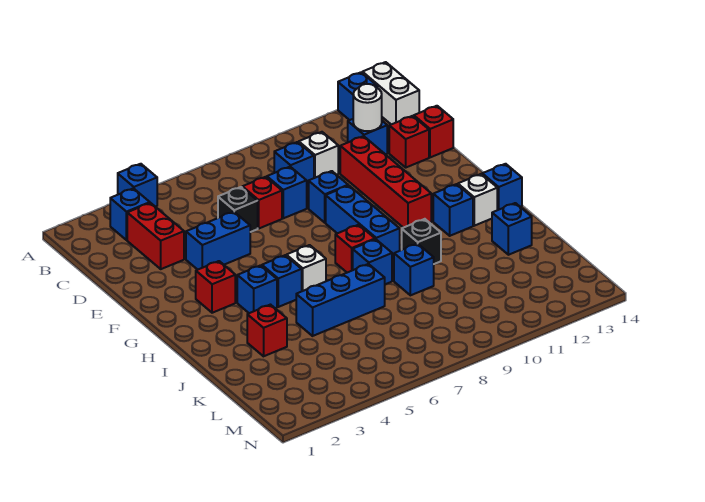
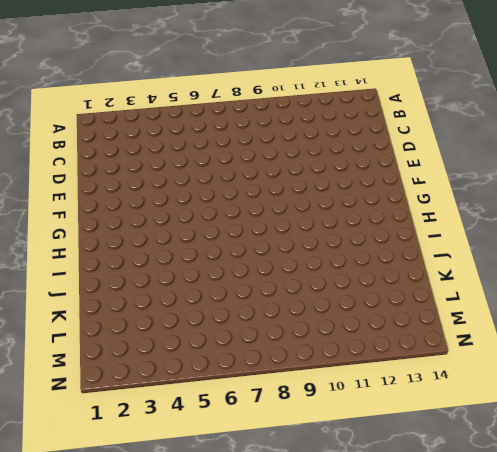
none -> blue 1x1 brick [118,164,157,207]
none -> blue 1x1 brick [338,72,378,120]
none -> white 1x2 brick [362,62,419,124]
none -> blue 1x1 brick [110,188,150,240]

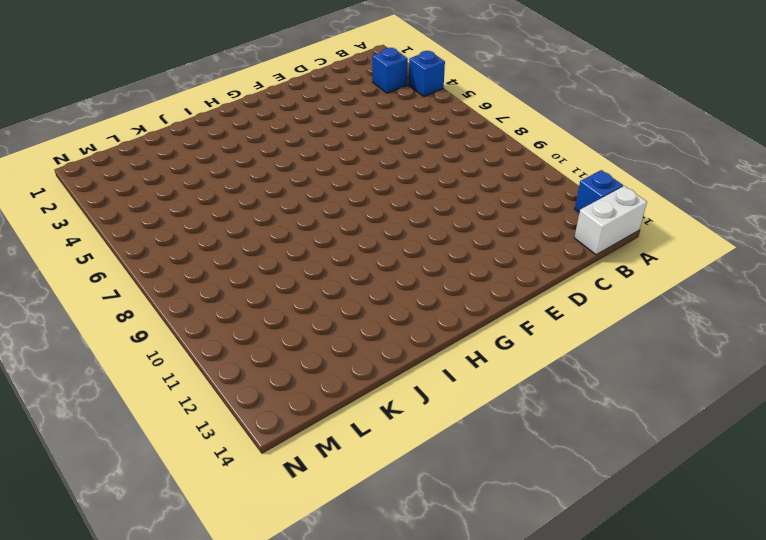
none -> red 1x2 brick [127,203,184,269]
none -> blue 1x1 brick [274,142,314,187]
none -> white 1x1 brick [299,132,338,178]
none -> blue 1x1 brick [348,119,387,155]

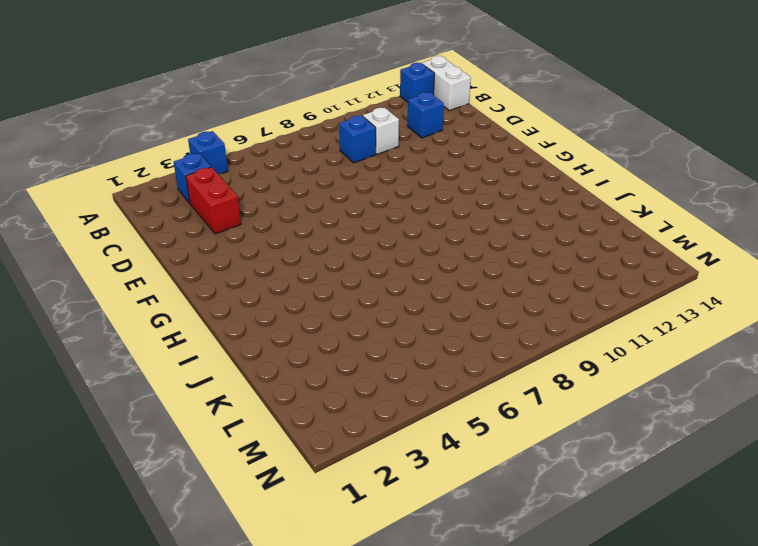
none -> black 1x1 brick [218,187,258,232]
none -> red 1x1 brick [242,177,282,228]
none -> blue 1x1 brick [267,167,307,218]
none -> red 1x4 brick [340,136,431,228]

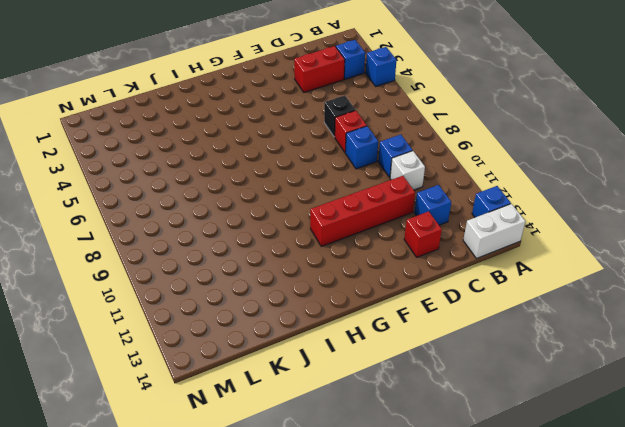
none -> red 1x1 brick [414,106,453,157]
none -> blue 1x2 brick [186,212,250,270]
none -> blue 1x1 brick [309,171,348,223]
none -> blue 1x3 brick [326,186,400,260]

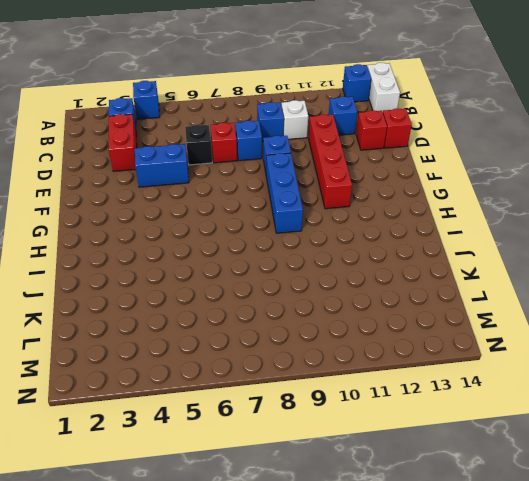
none -> red 1x1 brick [196,261,235,313]
none -> blue 1x1 brick [237,265,277,313]
none -> blue 1x1 brick [262,255,302,307]
none -> white 1x1 brick [286,245,326,291]

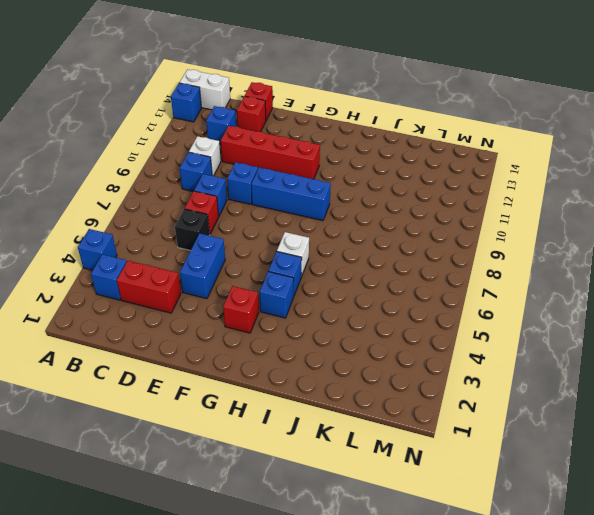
none -> red 1x1 brick [335,225,375,273]
none -> blue 1x1 brick [433,184,473,236]
none -> white 1x1 brick [458,174,497,226]
none -> blue 1x1 brick [482,164,522,210]

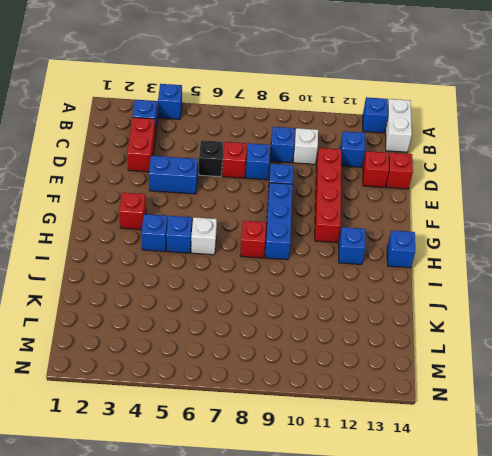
none -> white 1x1 brick [458,174,497,226]
none -> blue 1x1 brick [353,239,392,284]
none -> black 1x1 brick [402,219,441,264]
none -> red 1x1 brick [247,305,287,356]

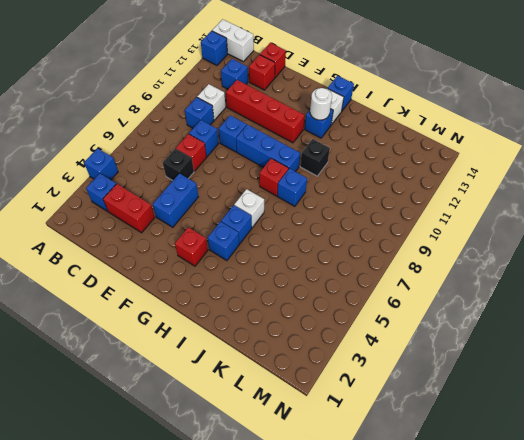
white 1x1 round brick [310,88,332,120] -> white 1x1 round brick moved to [353,84,382,131]
none -> red 1x1 brick [247,305,287,356]
none -> blue 1x3 brick [296,264,385,336]
none -> blue 1x1 brick [394,244,434,295]
none -> blue 1x1 brick [492,203,532,255]

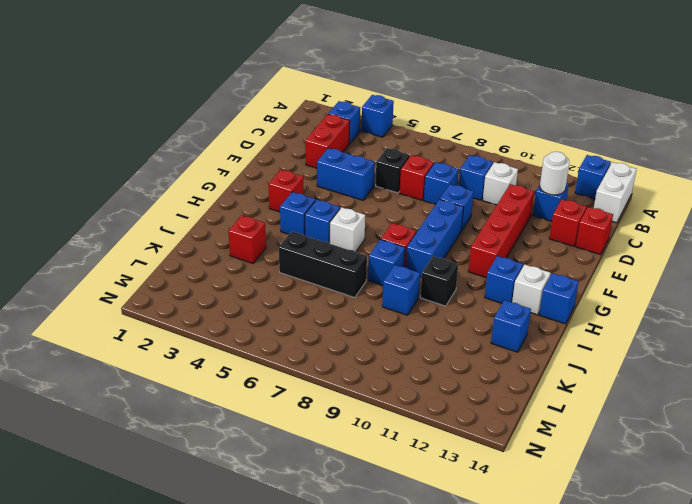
black 1x3 brick [279,231,367,298] -> blue 1x3 brick [296,264,385,336]

